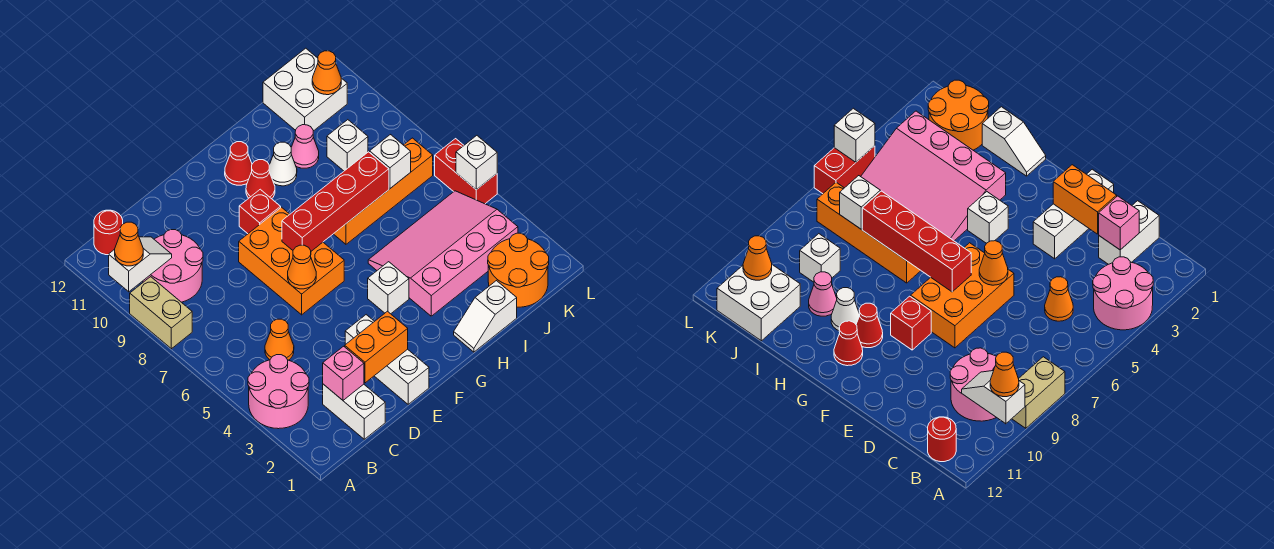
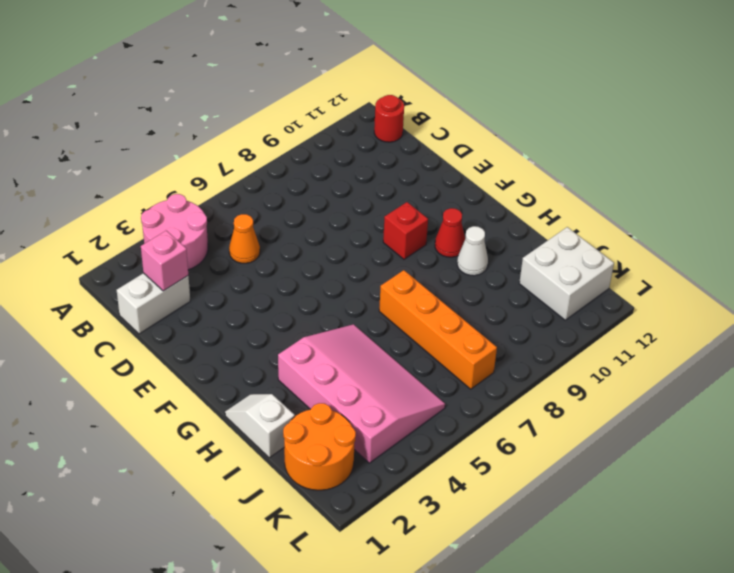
none -> tan 1x2 brick [130,277,192,349]
none -> pink 2x2 round brick [143,230,203,302]
none -> white 1x3 brick [345,315,429,404]
none -> orange 2x3 brick [239,207,344,315]

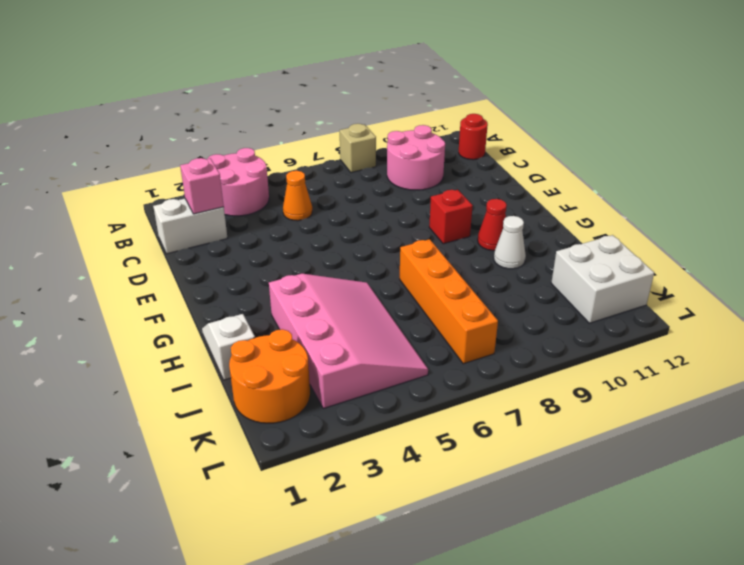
tan 1x1 brick [340,124,376,173] -> tan 1x2 brick [130,277,192,349]
none -> white 1x3 brick [345,315,429,404]
none -> orange 2x3 brick [239,207,344,315]
none -> white 1x1 brick [368,262,409,314]
none -> red 1x1 cone [225,142,252,185]

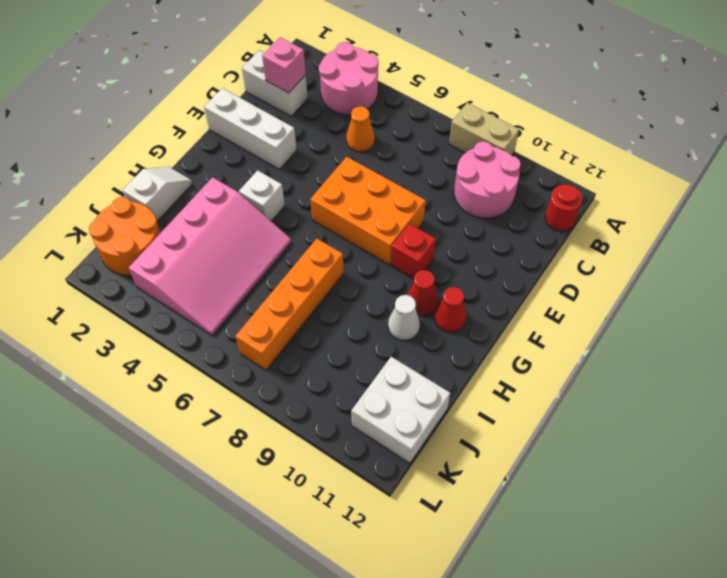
none -> pink 1x1 cone [291,125,319,168]
none -> white 1x1 brick [327,120,368,171]
none -> red 1x2 brick [435,139,497,204]
none -> white 1x2 slope [109,237,172,292]

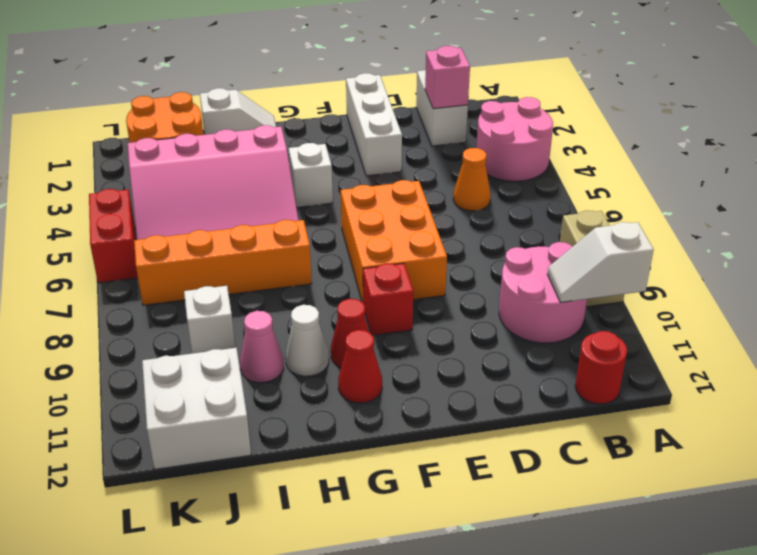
none -> orange 1x2 brick [345,311,408,383]
none -> orange 1x1 cone [288,245,316,289]
none -> red 1x4 brick [282,152,389,251]
none -> white 1x1 brick [370,135,411,188]

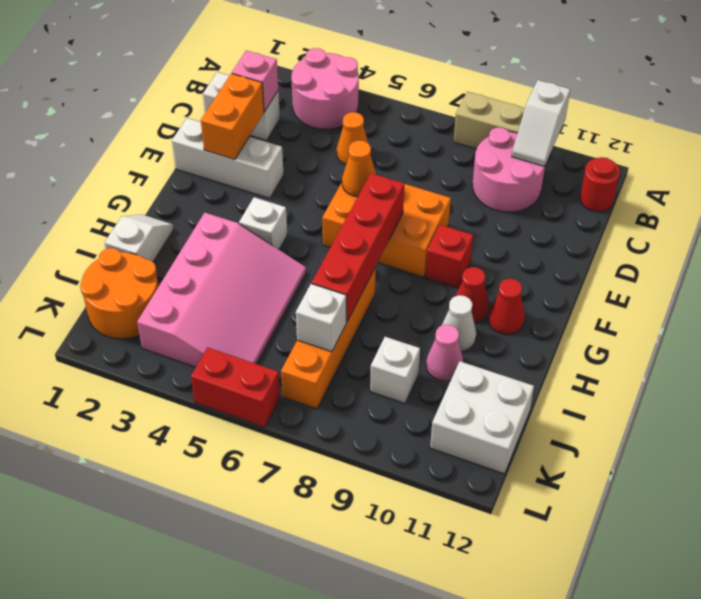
none -> orange 1x1 cone [312,51,341,95]
none -> white 1x1 brick [456,136,497,190]
none -> orange 1x1 cone [115,222,143,266]

